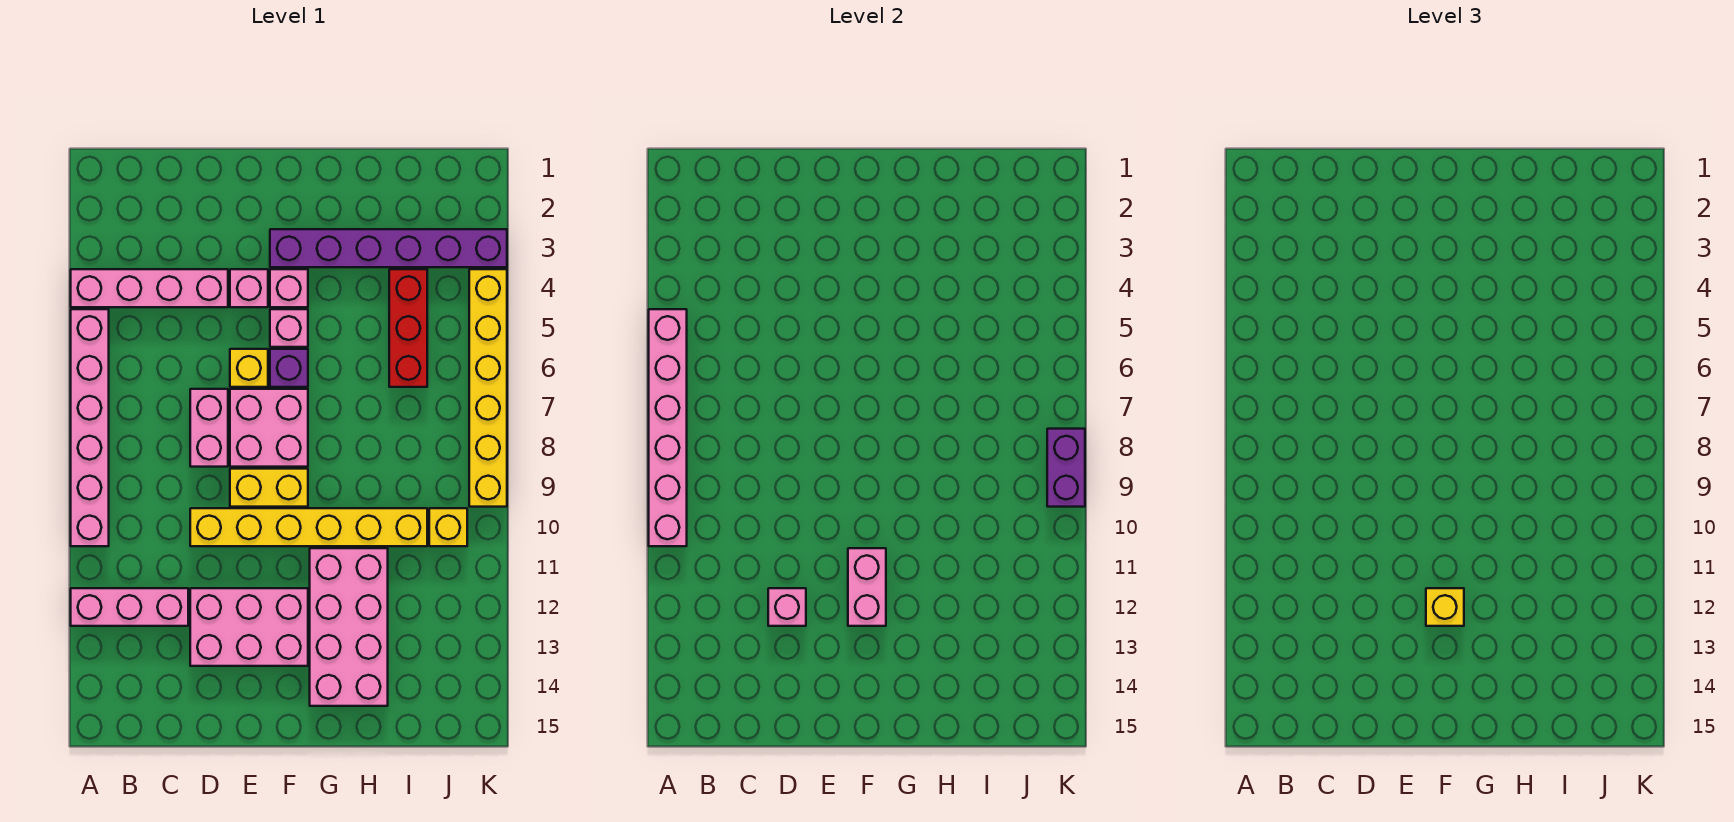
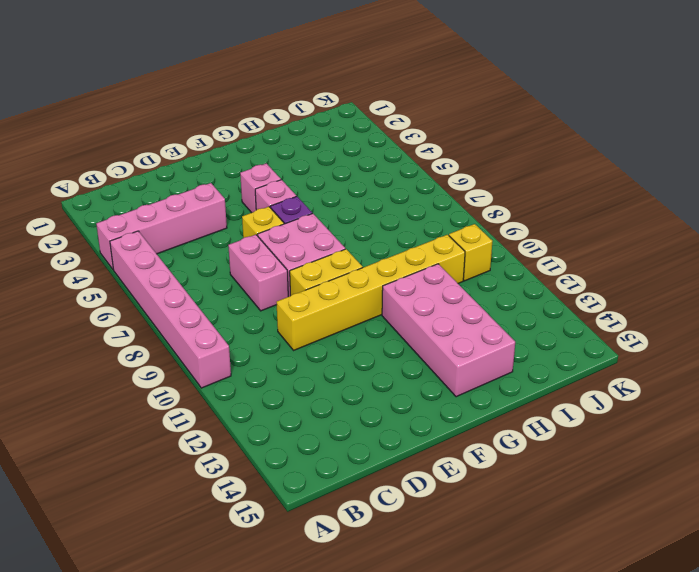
none -> pink 1x3 brick [71,588,188,626]
none -> pink 2x3 brick [190,588,308,666]
none -> pink 1x1 brick [230,269,268,307]

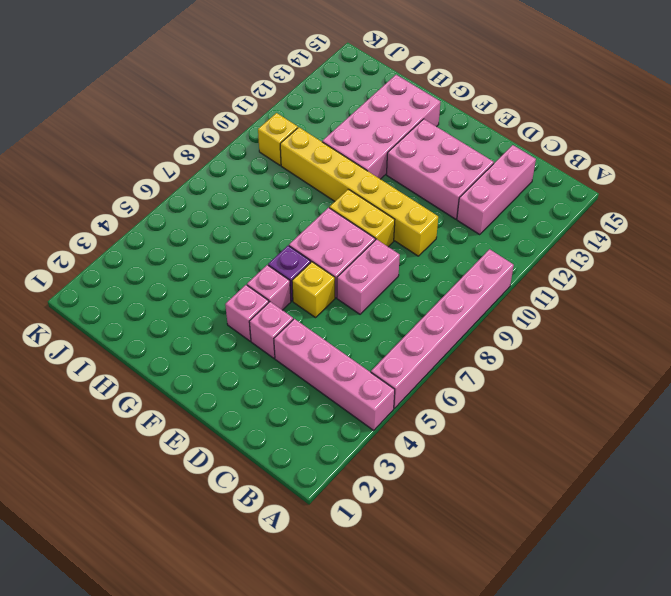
pink 1x3 brick [457,145,536,235] -> pink 1x3 brick turned to [71,588,188,626]
none -> purple 1x6 brick [270,229,507,267]
none -> red 1x3 brick [389,269,427,387]
none -> yellow 1x6 brick [469,269,507,507]

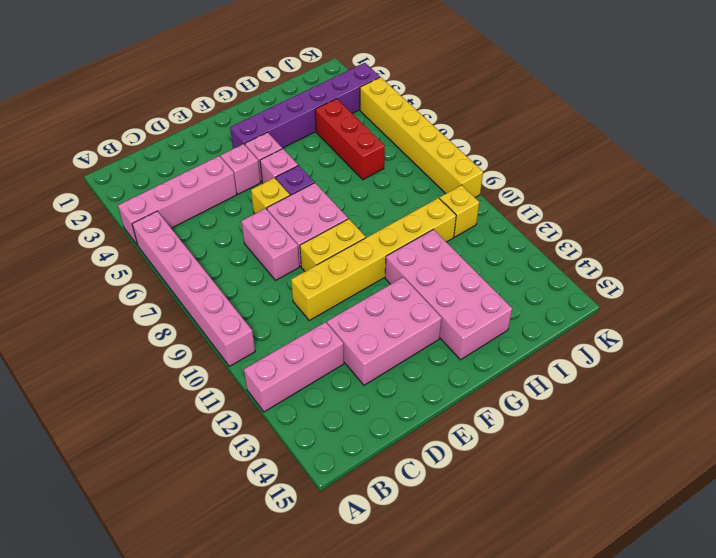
none -> pink 1x6 brick [649,309,687,546]
none -> pink 1x1 brick [768,588,806,626]
none -> pink 1x2 brick [848,548,886,626]

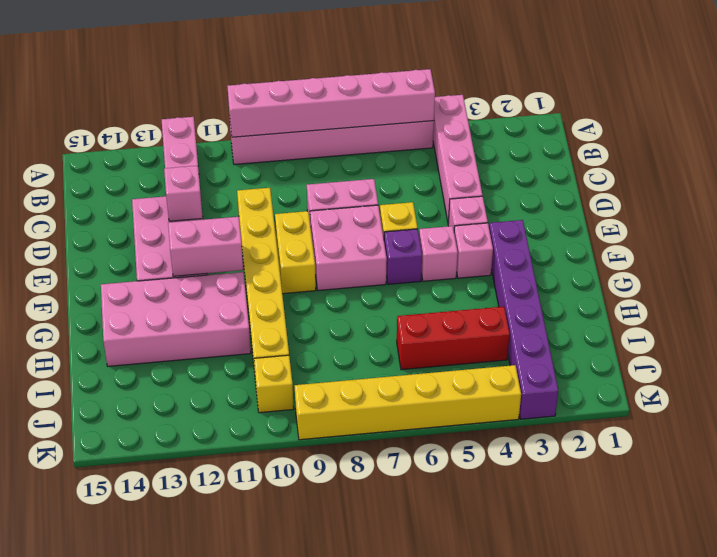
none -> purple 1x2 brick [1047,429,1085,507]
none -> yellow 1x1 brick [1426,588,1464,626]

